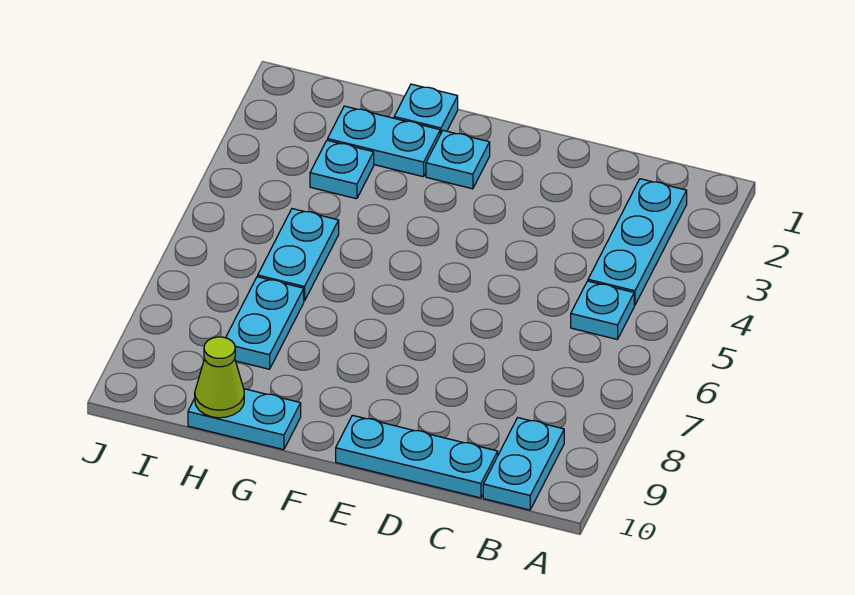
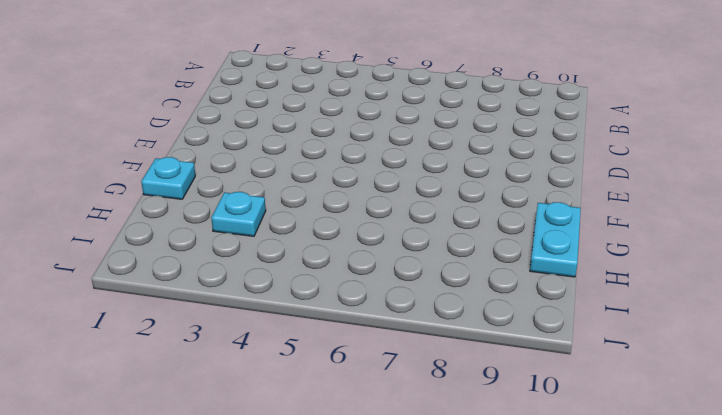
none -> cyan 1x3 plate [588,179,687,305]
none -> cyan 1x1 plate [571,281,634,339]
none -> cyan 1x2 plate [483,418,564,510]

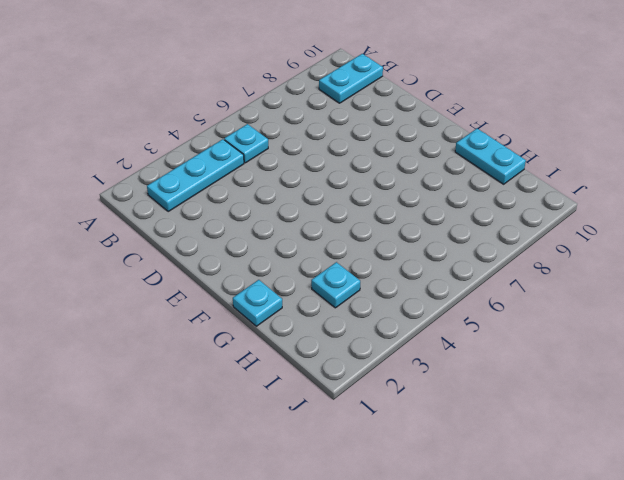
none -> cyan 1x3 plate [336,415,498,498]
none -> cyan 1x1 plate [426,130,490,189]
none -> cyan 1x2 plate [328,106,440,177]

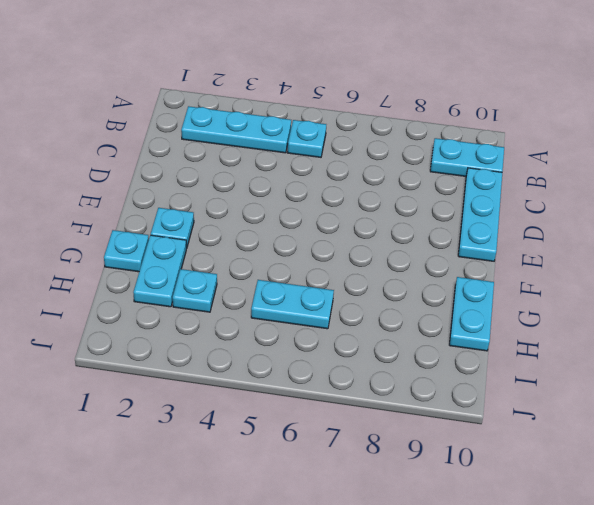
none -> cyan 1x2 plate [226,277,304,369]
none -> lime 1x1 cone [195,337,244,418]

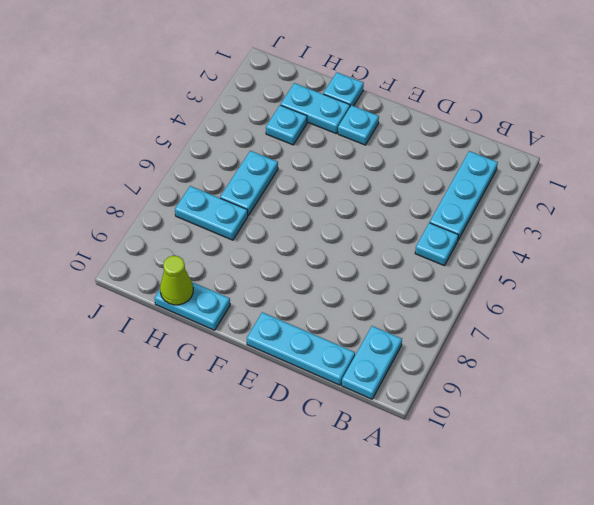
cyan 1x2 plate [175,186,248,240] -> cyan 1x2 plate turned to [226,277,304,369]

